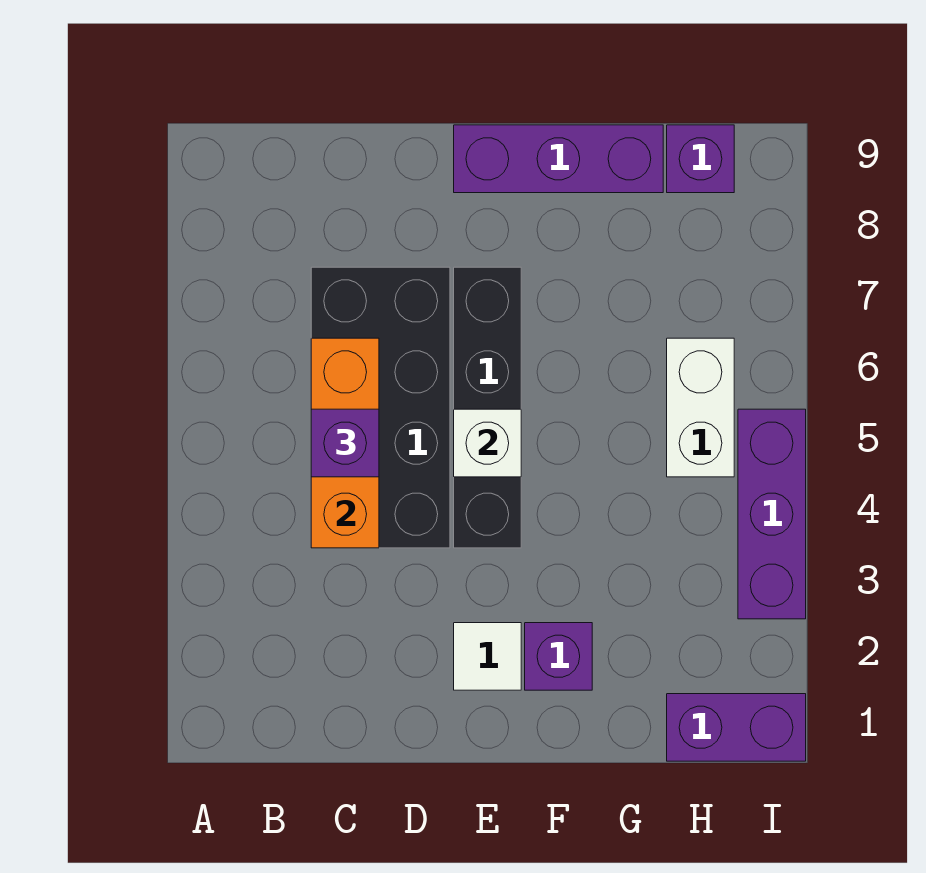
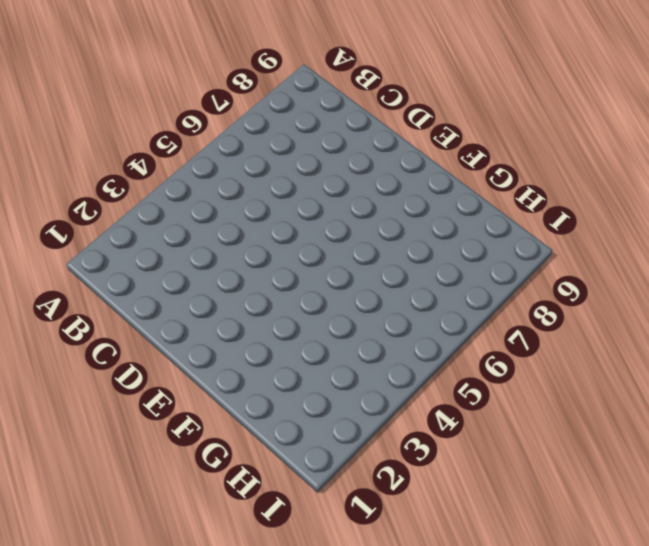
none -> black 2x4 brick [311,267,450,548]
none -> white 1x1 tile [454,623,521,690]
none -> black 1x4 brick [454,267,521,548]

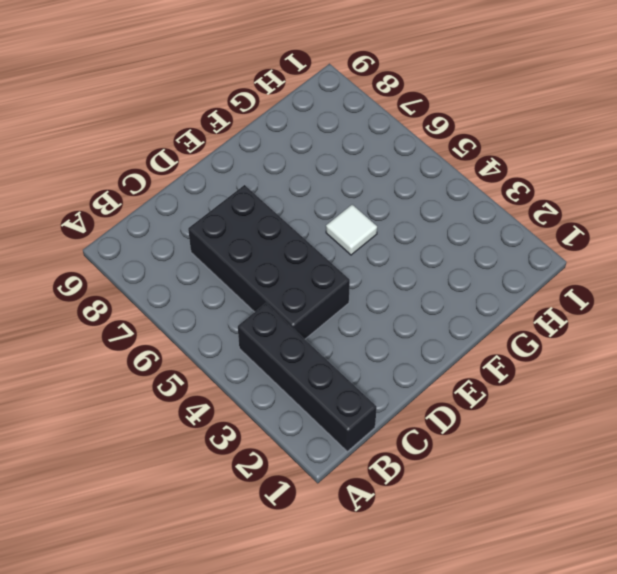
black 1x4 brick [238,303,377,451] -> black 1x4 brick moved to [454,267,521,548]
white 1x1 tile [326,205,377,255] -> white 1x1 tile moved to [454,623,521,690]
none -> purple 1x3 brick [454,125,663,193]
none -> purple 1x1 brick [525,623,592,690]
none -> purple 1x2 brick [667,694,806,761]

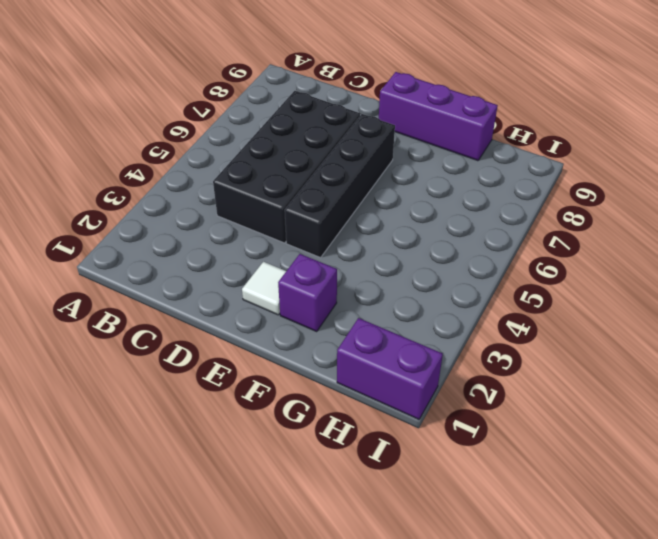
none -> white 1x2 brick [667,338,734,477]
none -> purple 1x1 brick [667,125,734,193]
none -> purple 1x3 brick [738,409,806,619]

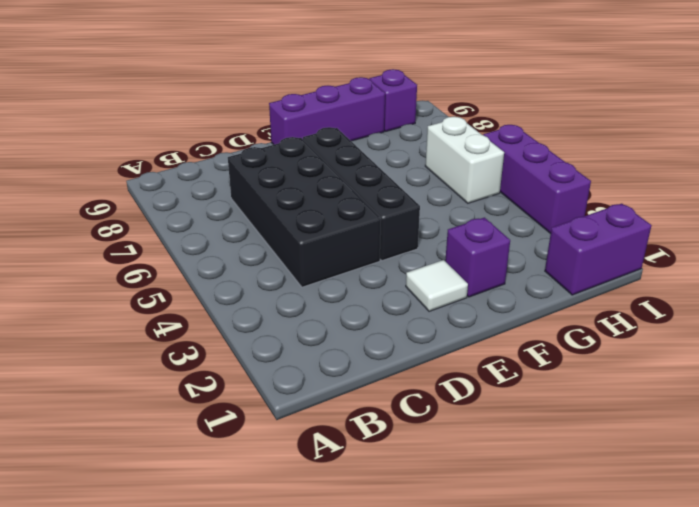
none -> orange 1x3 brick [311,338,379,548]
none -> white 1x1 brick [454,409,521,477]
none -> purple 1x1 brick [311,409,379,477]

